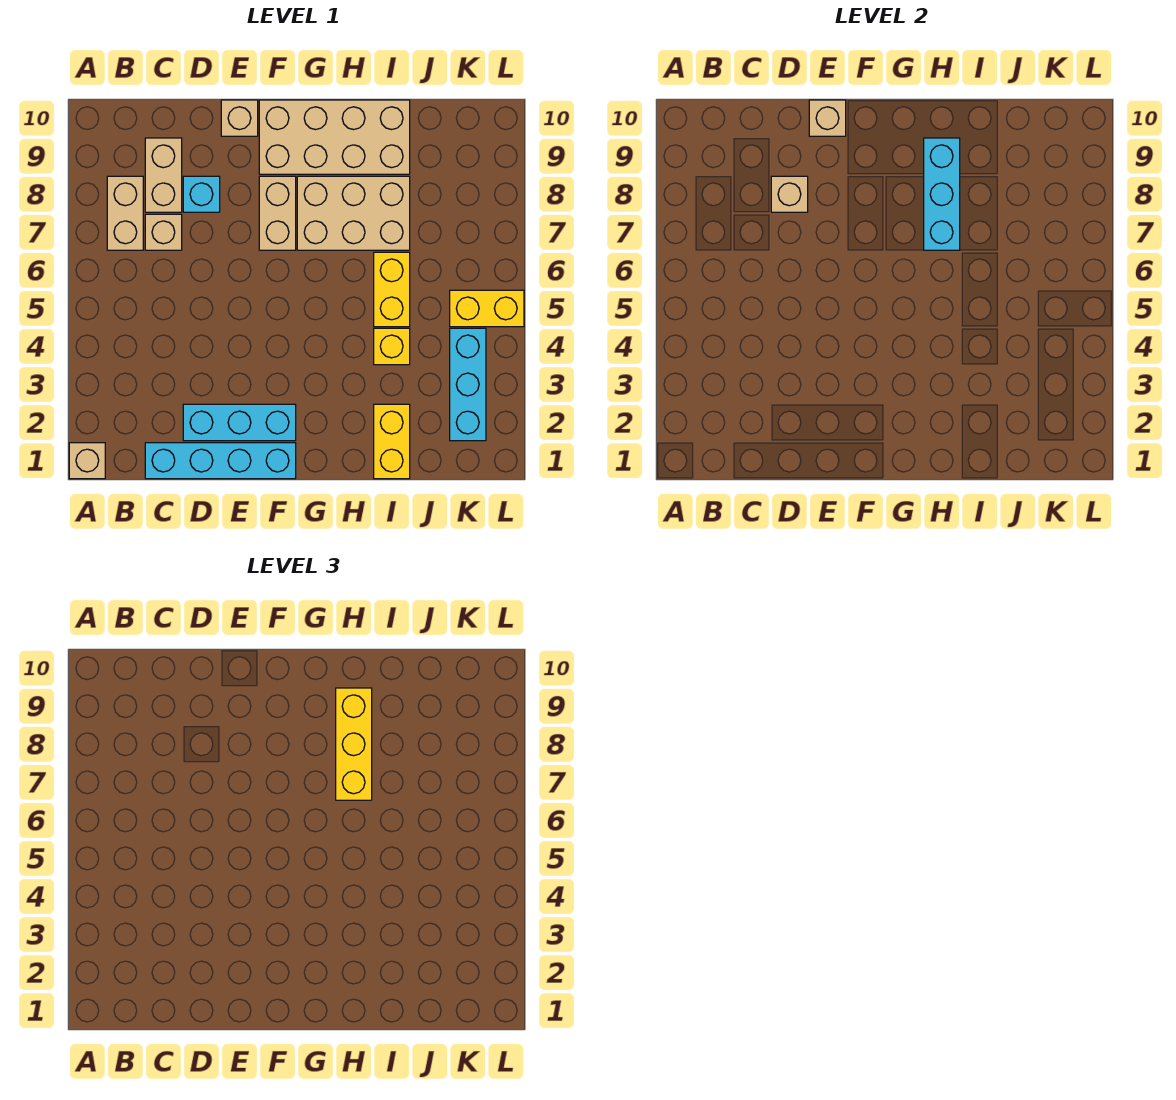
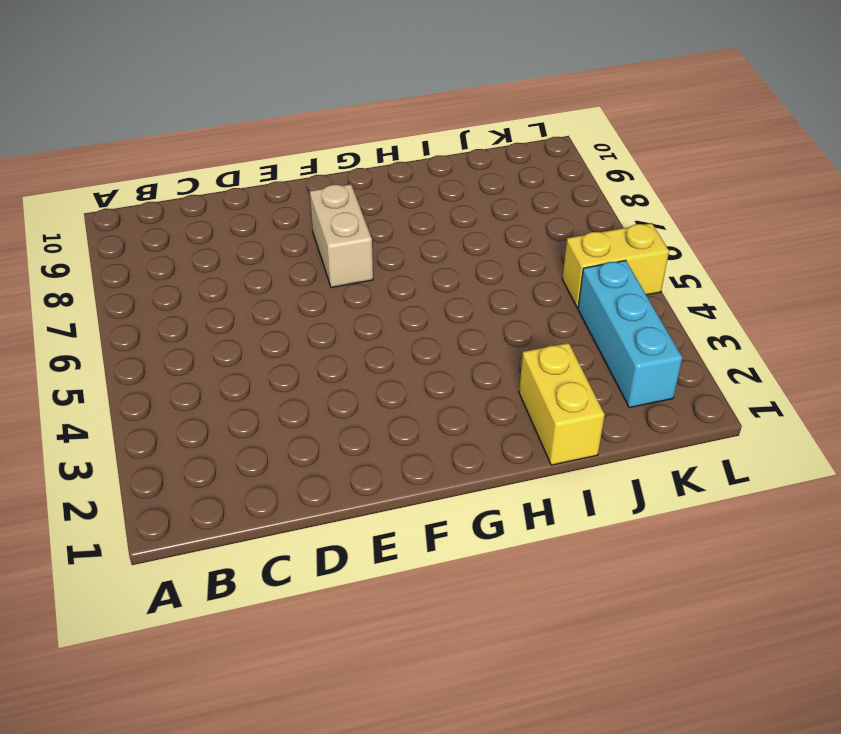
none -> tan 1x1 brick [69,443,105,479]
none -> tan 1x2 brick [107,176,143,250]
none -> cyan 1x4 brick [145,443,296,479]

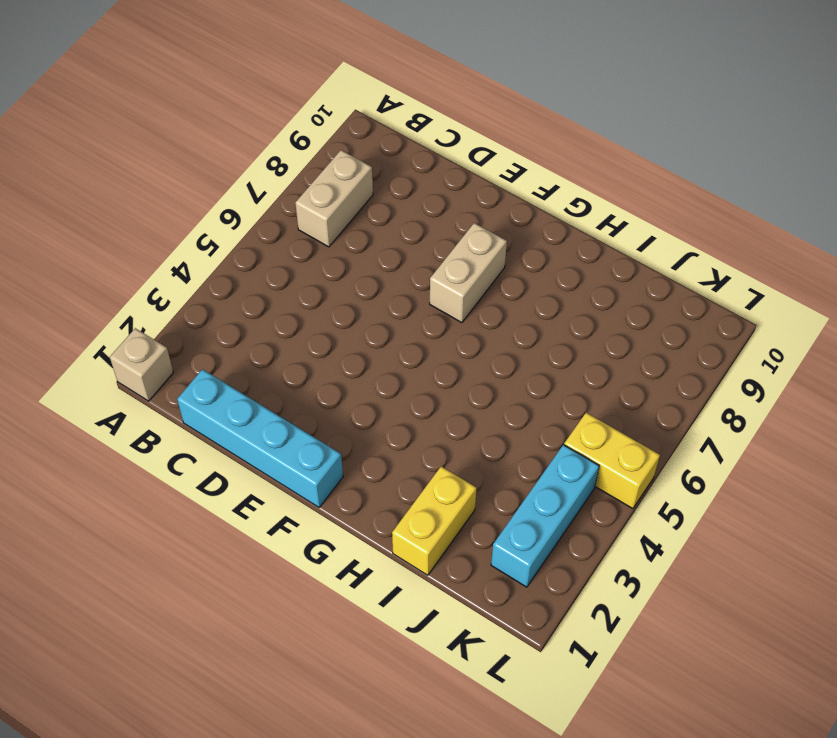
none -> tan 1x1 brick [145,214,182,250]
none -> tan 1x2 brick [145,138,182,212]
none -> cyan 1x3 brick [183,404,296,441]

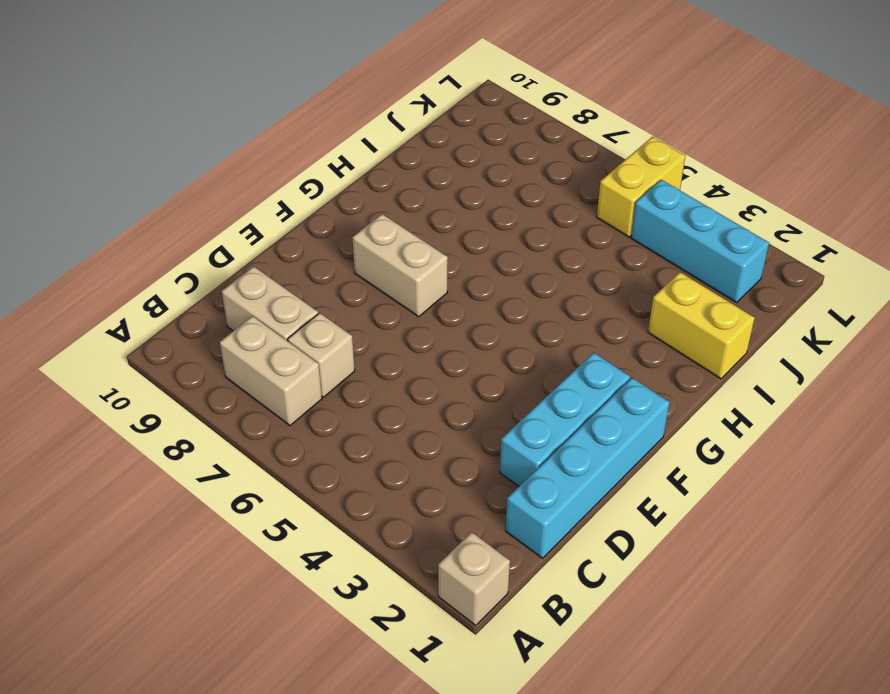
none -> cyan 1x1 brick [183,176,220,212]
none -> tan 1x1 brick [221,100,258,136]
none -> tan 2x4 brick [259,100,410,174]

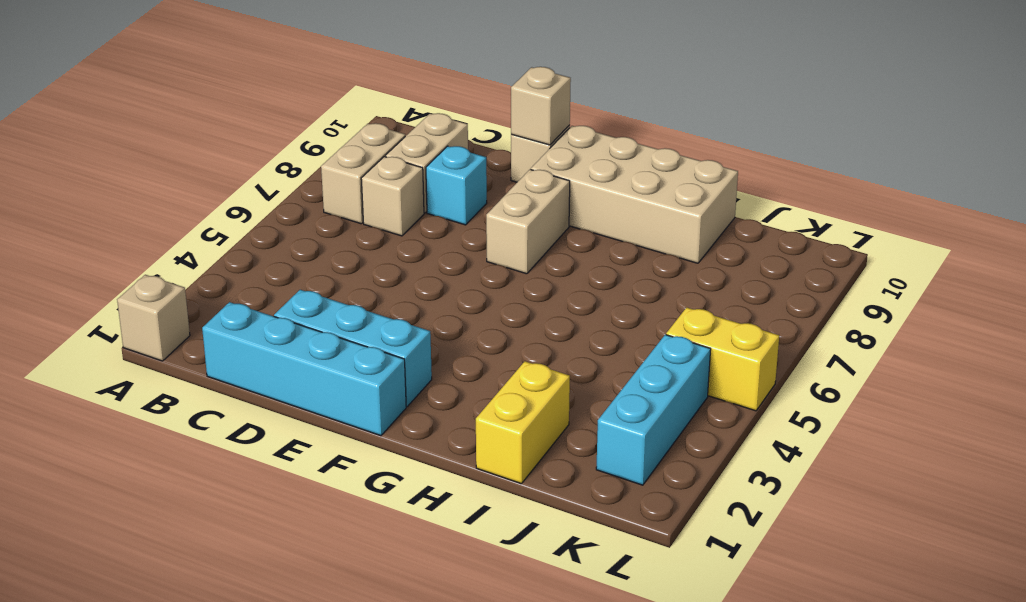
none -> tan 2x3 brick [297,176,410,250]
none -> yellow 1x1 brick [374,328,410,365]
none -> yellow 1x2 brick [374,252,410,327]

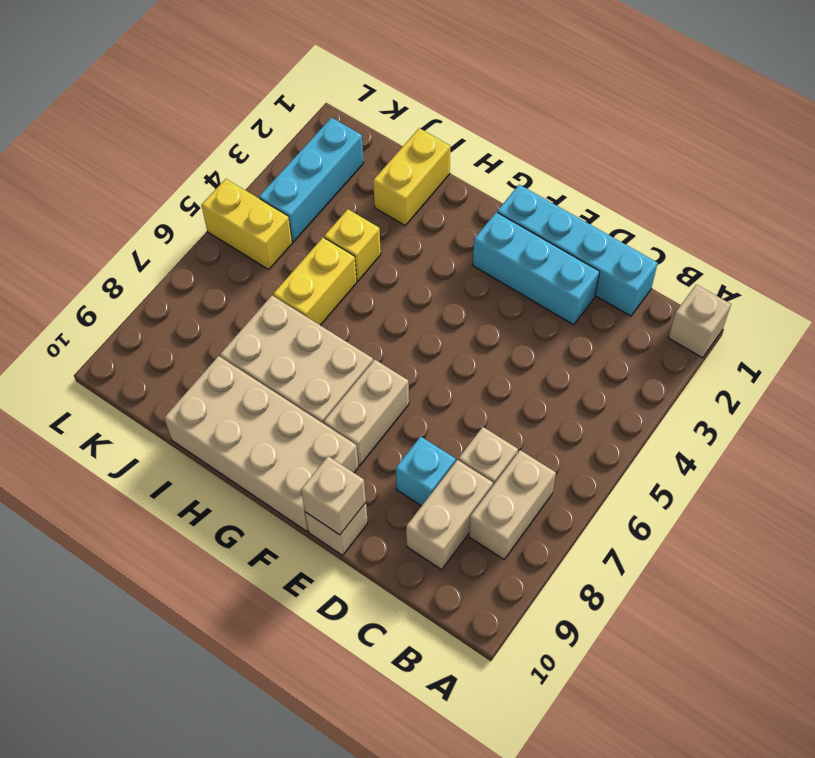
none -> tan 1x1 brick [771,176,808,212]
none -> cyan 1x3 brick [924,138,960,250]
none -> yellow 1x3 brick [336,688,372,800]

